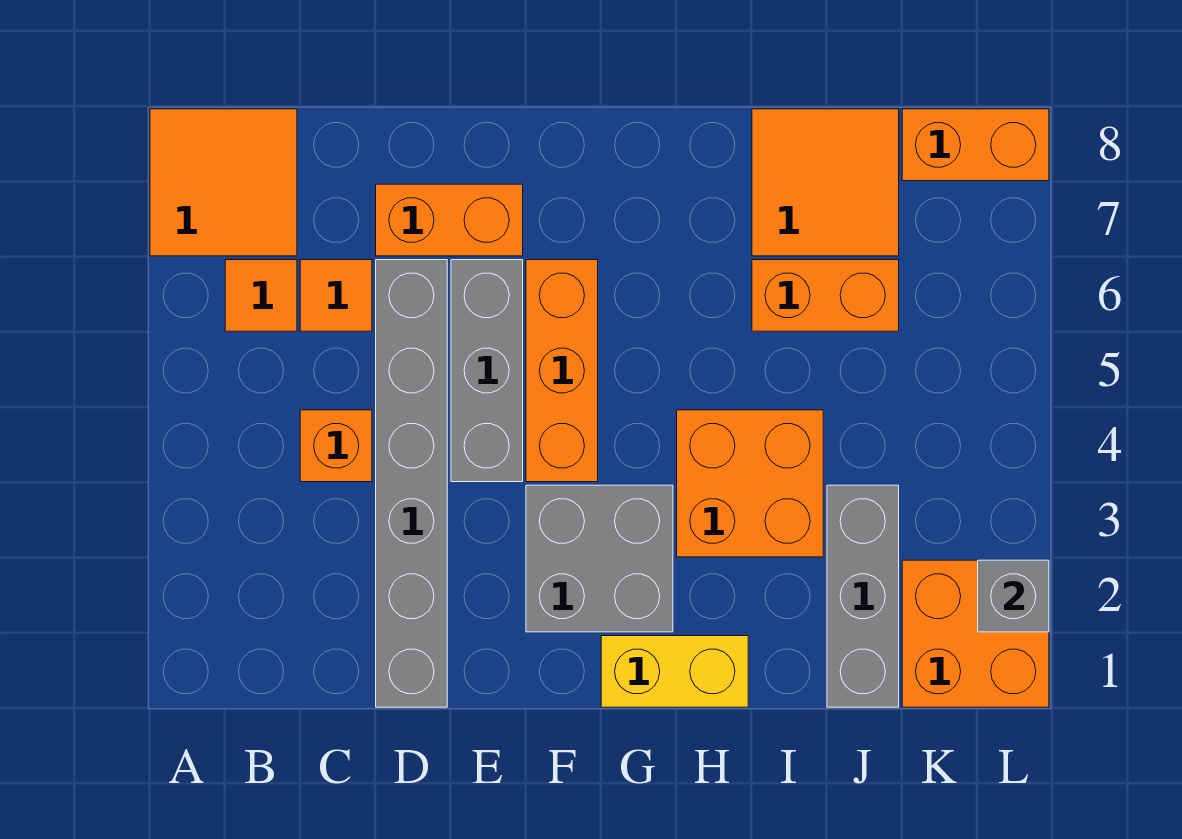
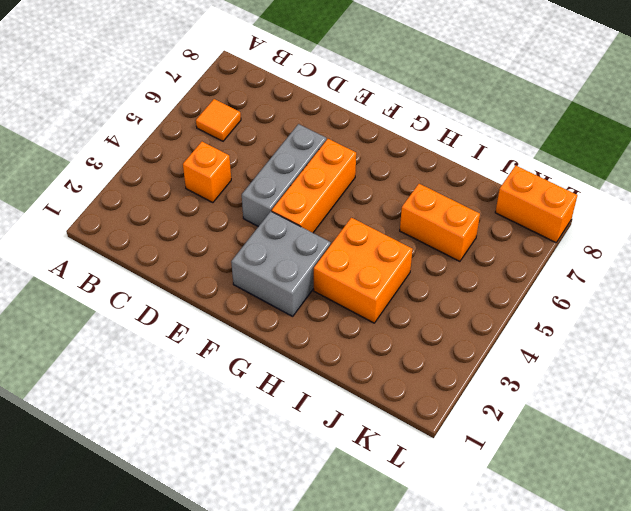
none -> orange 2x2 tile [150,109,297,256]
none -> orange 1x1 tile [300,260,372,331]
none -> grey 1x6 brick [376,260,447,707]

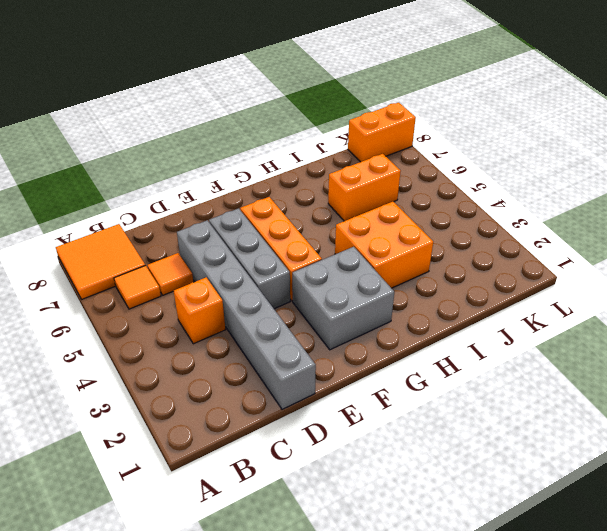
none -> orange 1x2 brick [376,184,523,256]
none -> yellow 1x2 brick [601,636,748,707]
none -> orange 2x2 tile [752,109,899,256]

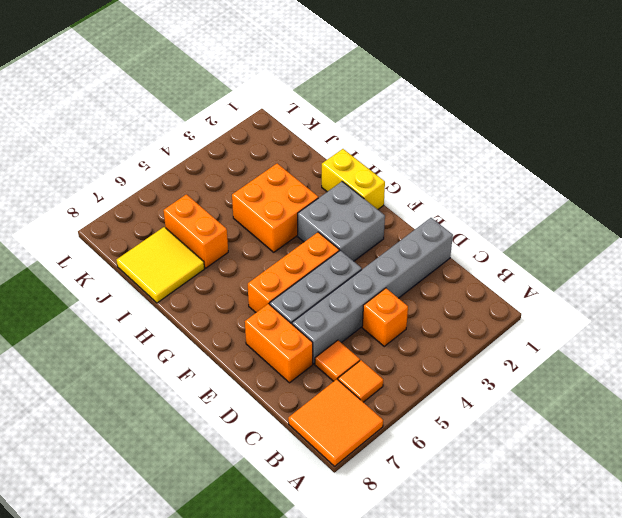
yellow 2x2 tile [117,227,205,303] -> orange 2x2 tile [752,109,899,256]
none -> grey 1x3 brick [827,485,899,707]
none -> orange 2x2 brick [902,560,1049,707]
none -> orange 1x2 brick [902,109,1049,181]

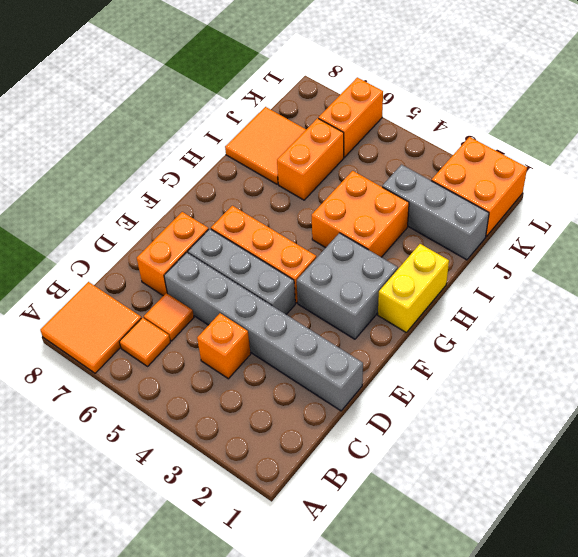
orange 1x2 brick [318,77,383,157] -> orange 1x2 brick moved to [902,109,1049,181]
none -> grey 1x1 brick [978,560,1049,632]

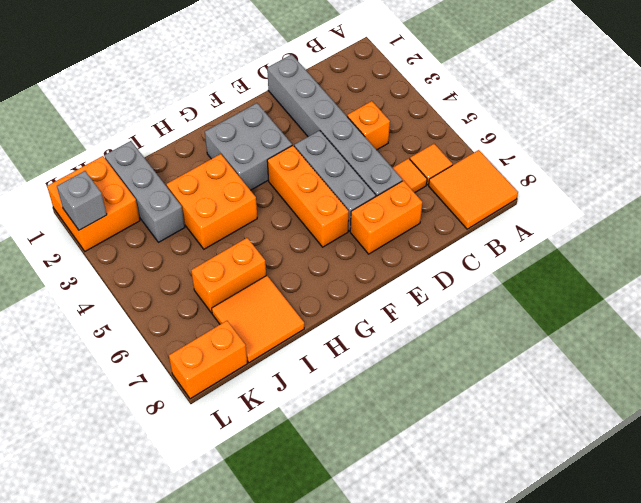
none -> yellow 1x2 brick [601,636,748,707]

